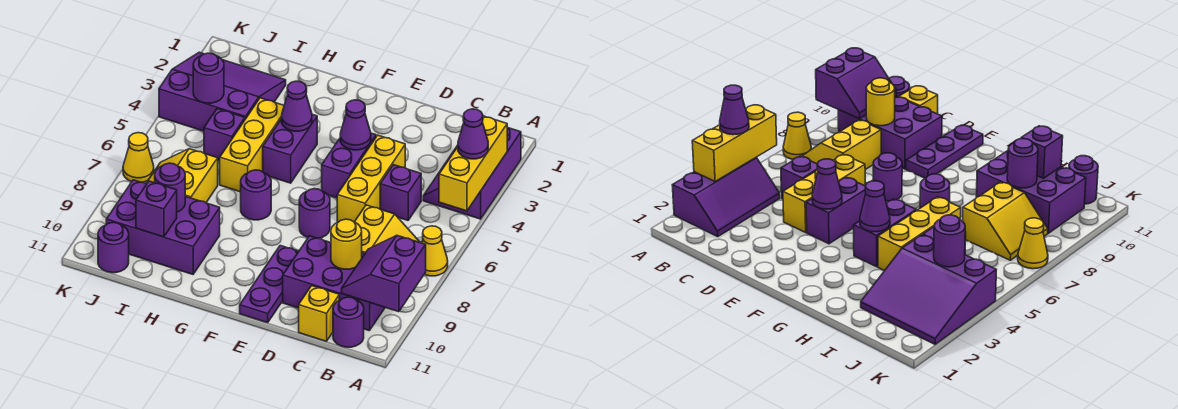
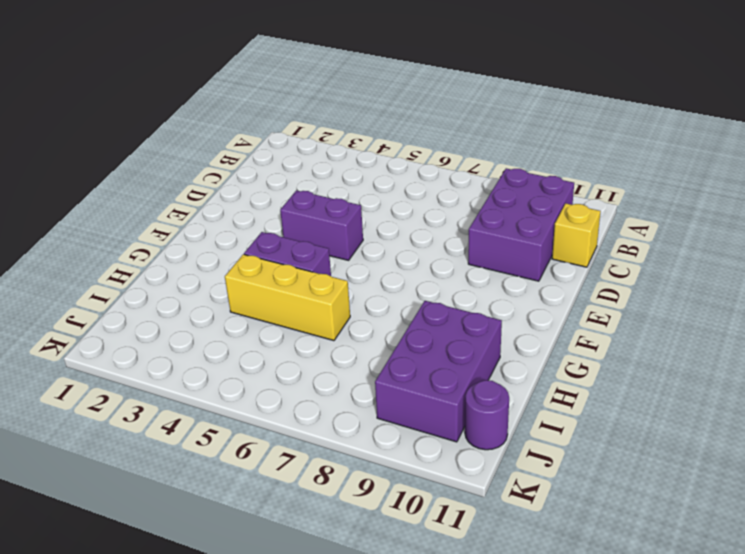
none -> purple 2x3 slope [423,128,521,219]
none -> yellow 1x1 cone [422,226,448,276]
none -> yellow 2x2 slope [355,205,420,253]

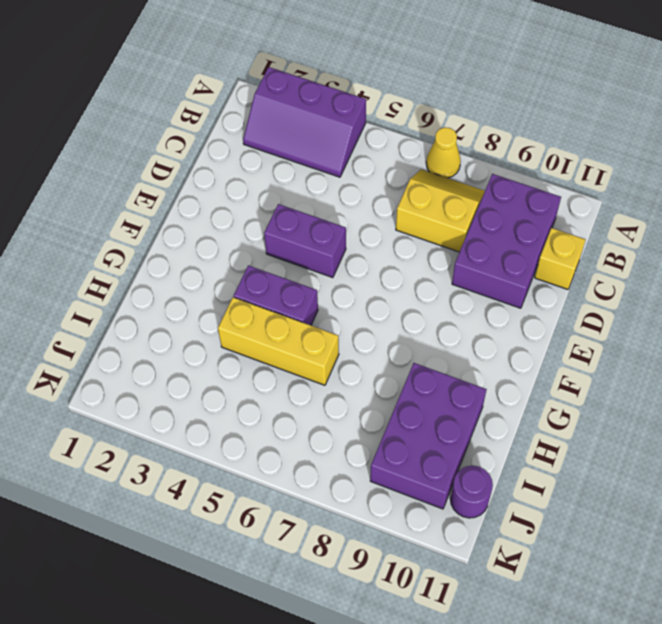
none -> purple 1x1 round brick [333,297,364,347]
none -> purple 1x1 brick [380,165,421,220]
none -> yellow 1x3 brick [337,135,405,222]

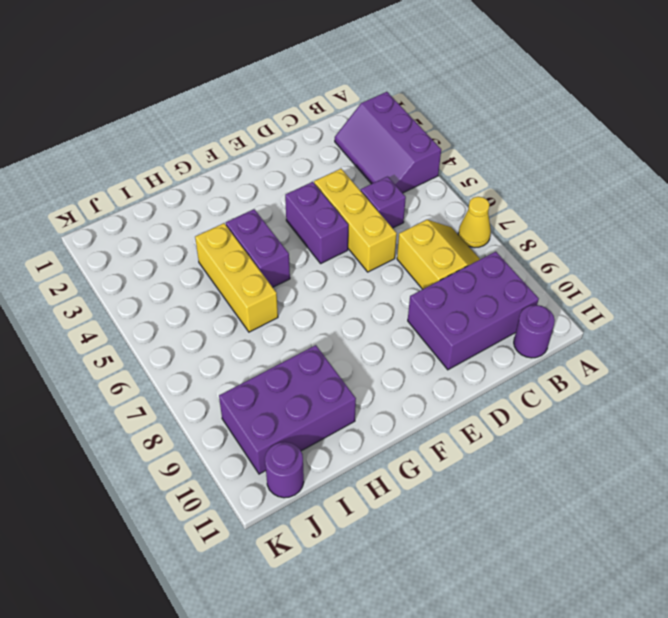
none -> yellow 1x1 brick [299,286,339,341]
none -> purple 1x1 round brick [299,189,330,238]
none -> purple 1x3 plate [240,246,299,323]

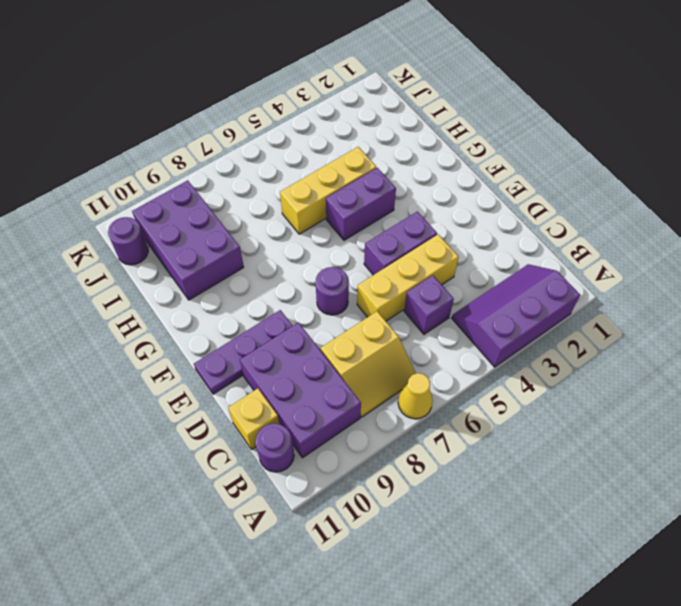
none -> purple 1x1 round brick [241,170,271,220]
none -> purple 3x3 slope [159,52,286,131]
none -> purple 1x1 brick [204,109,245,161]

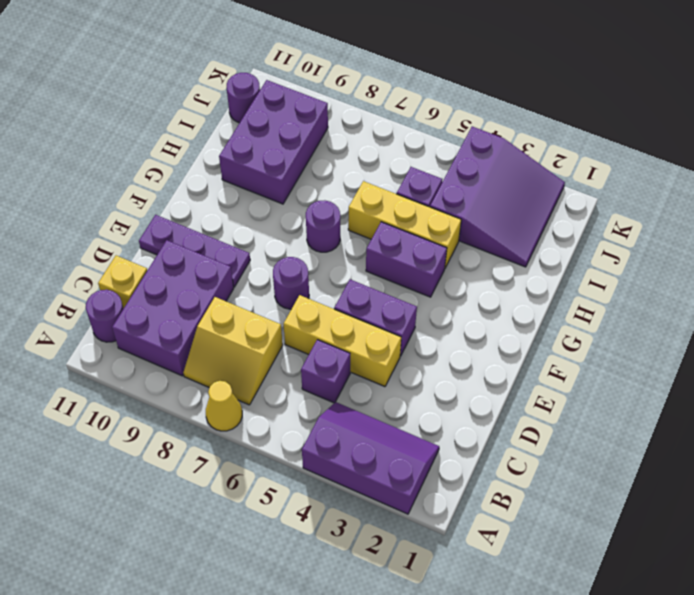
none -> yellow 2x2 slope [146,149,218,203]
none -> yellow 1x1 cone [123,133,154,182]
none -> yellow 1x3 brick [439,116,507,211]

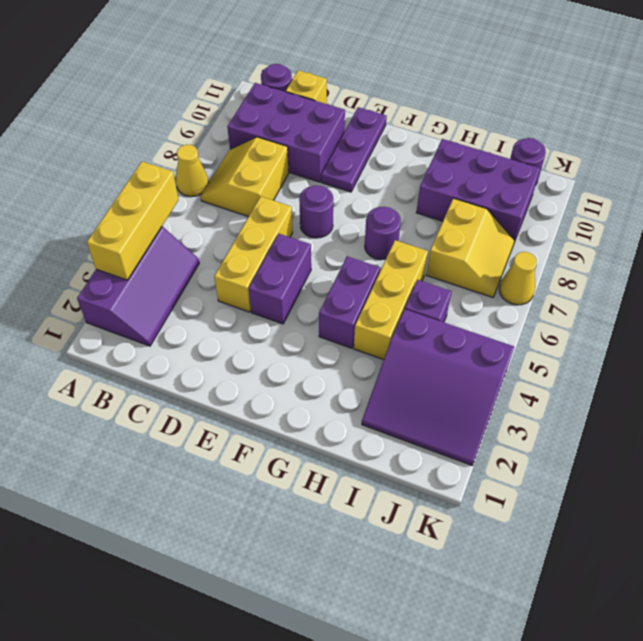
none -> purple 1x1 brick [380,165,421,220]
none -> purple 2x2 slope [342,236,426,312]
none -> yellow 1x1 round brick [331,219,362,269]

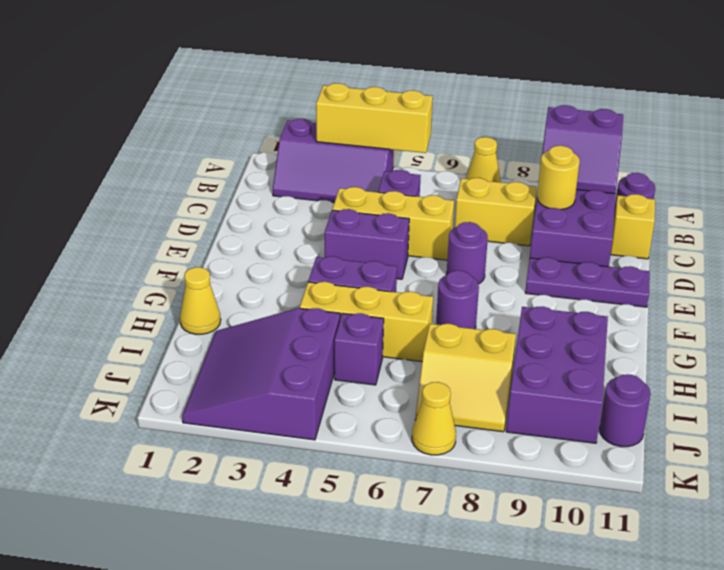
yellow 1x1 cone [180,267,221,334] -> none
none -> purple 1x1 cone [340,100,371,150]
none -> purple 1x1 cone [282,81,312,131]
none -> purple 1x1 round brick [155,163,185,212]

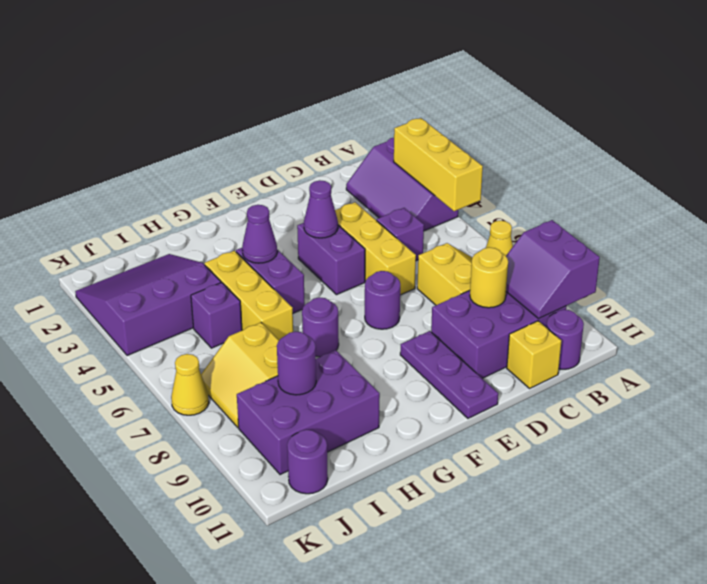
none -> purple 1x1 brick [136,181,177,237]
none -> purple 1x1 round brick [193,53,224,103]
none -> purple 1x1 cone [458,109,488,159]

